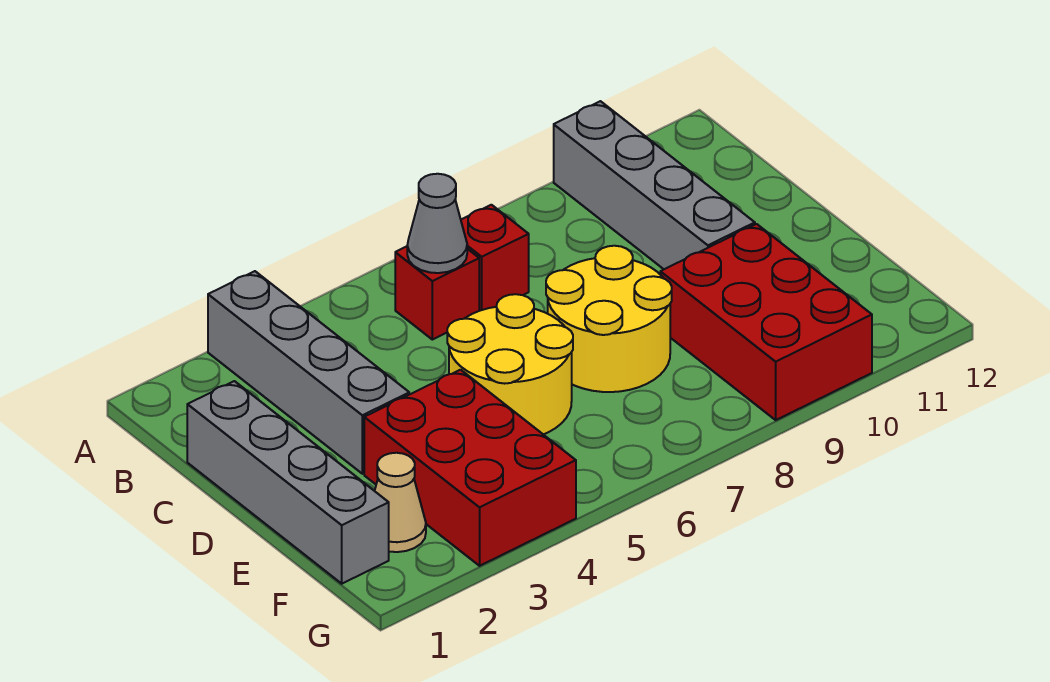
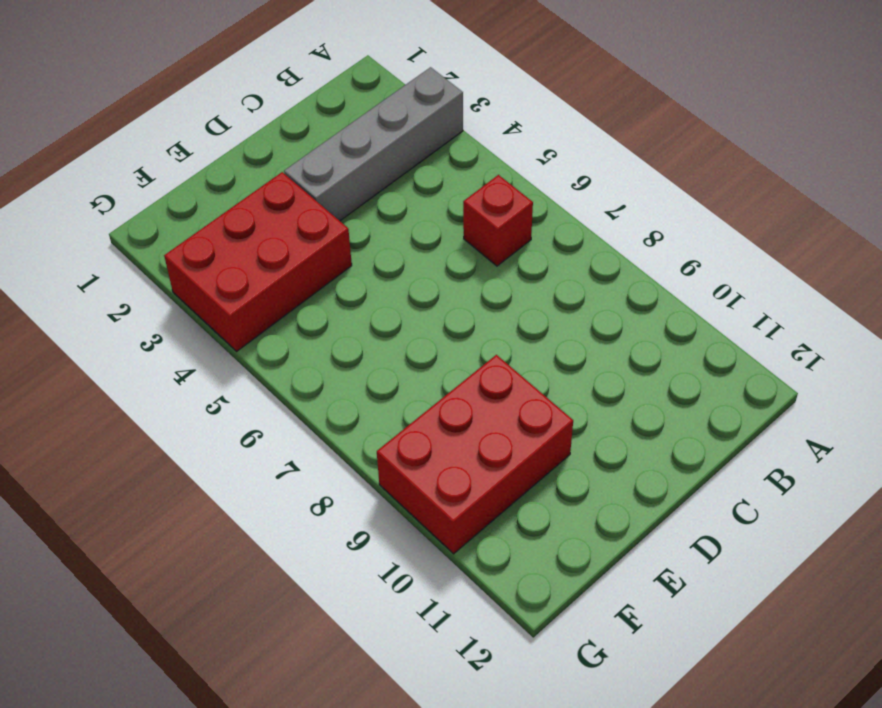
none -> grey 1x4 brick [554,101,755,269]
none -> red 1x1 brick [461,205,529,311]

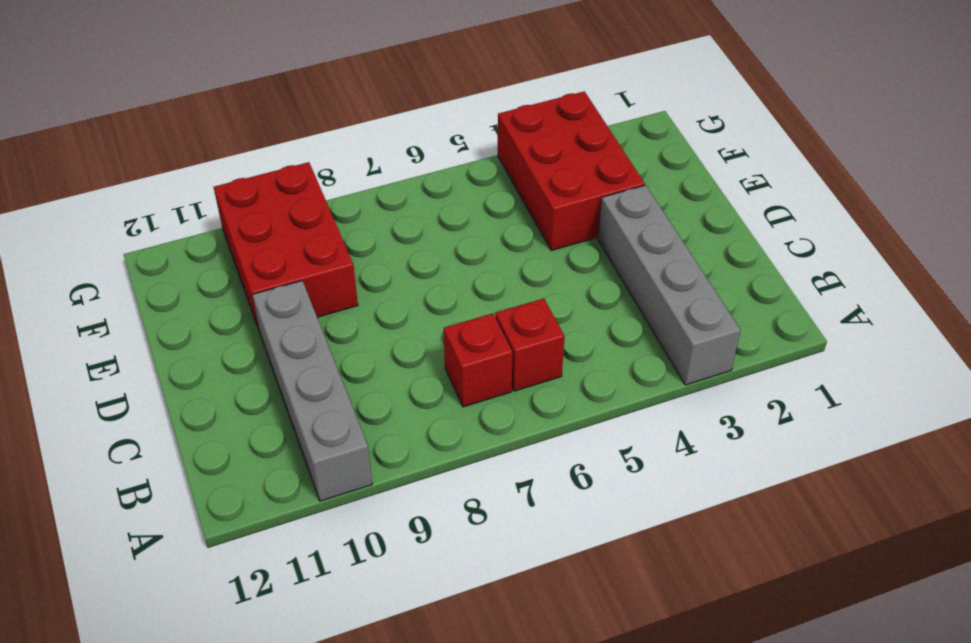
none -> grey 1x4 brick [187,381,389,584]
none -> yellow 2x2 round brick [447,294,573,434]

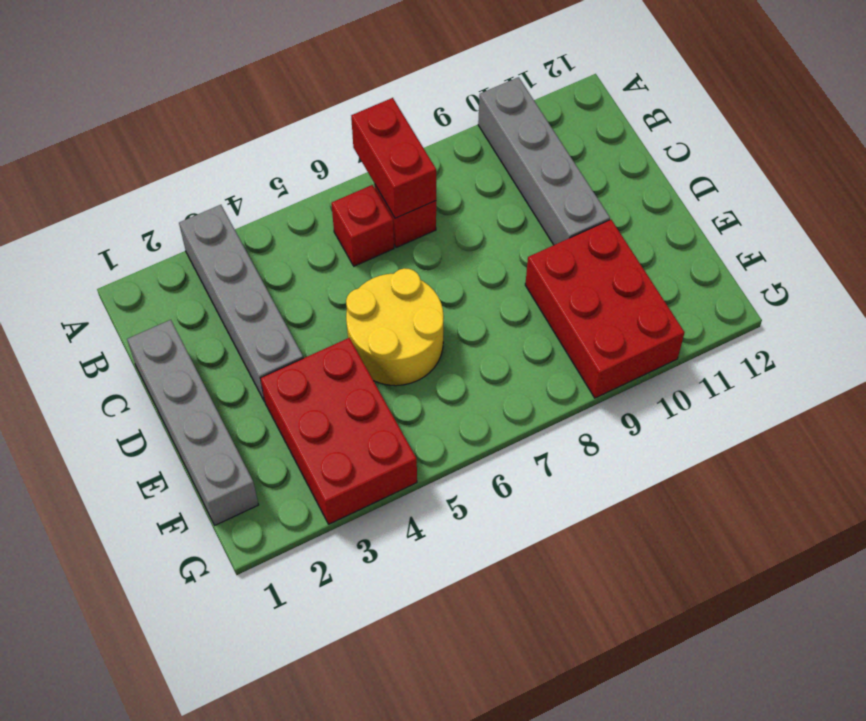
red 1x2 brick [351,98,436,218] -> none
none -> yellow 2x2 round brick [546,246,672,392]
none -> tan 1x1 cone [375,453,426,552]

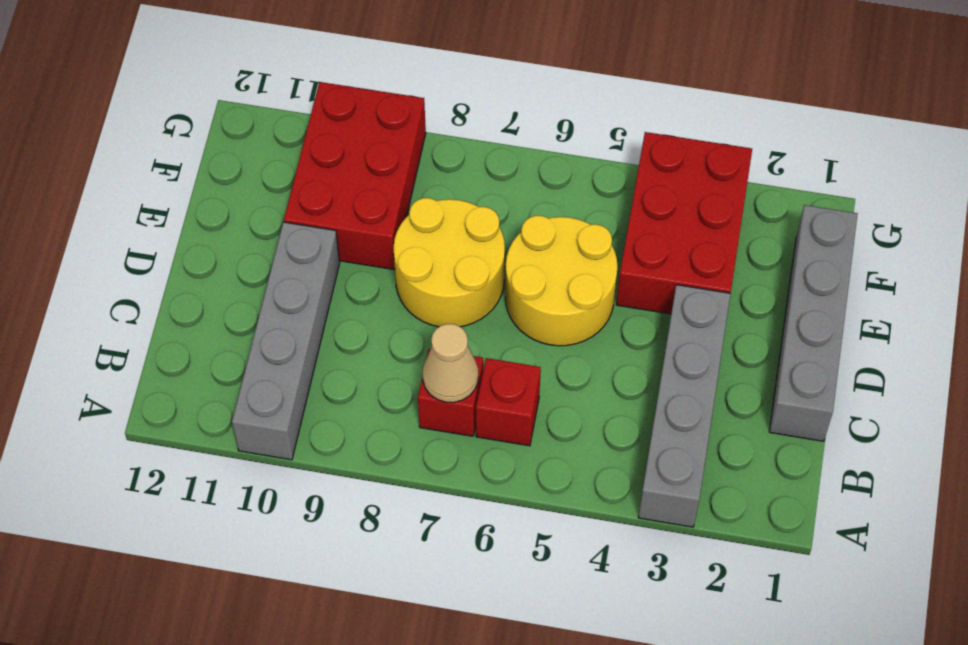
tan 1x1 cone [423,324,478,402] -> tan 1x1 cone moved to [375,453,426,552]
none -> grey 1x1 cone [407,174,467,273]

